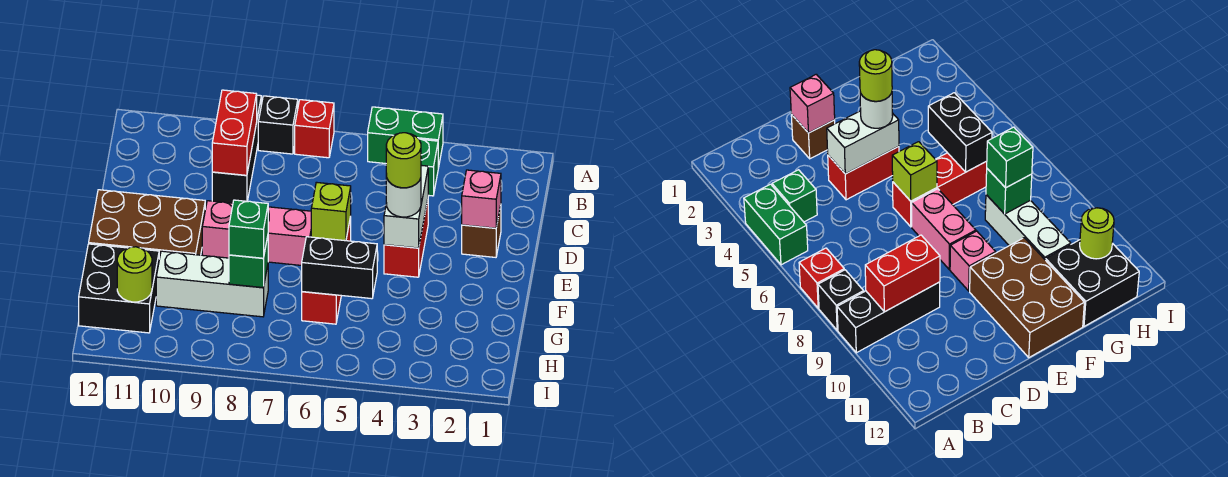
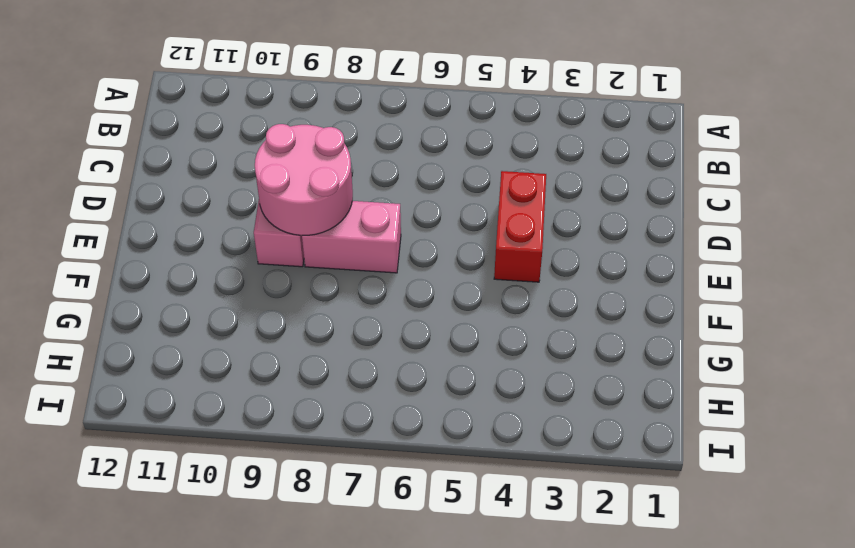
pink 2x2 round brick [255,124,353,236] -> none
none -> green 1x2 brick [368,107,443,168]
none -> red 1x1 brick [295,100,334,158]
none -> black 1x1 brick [258,96,298,154]

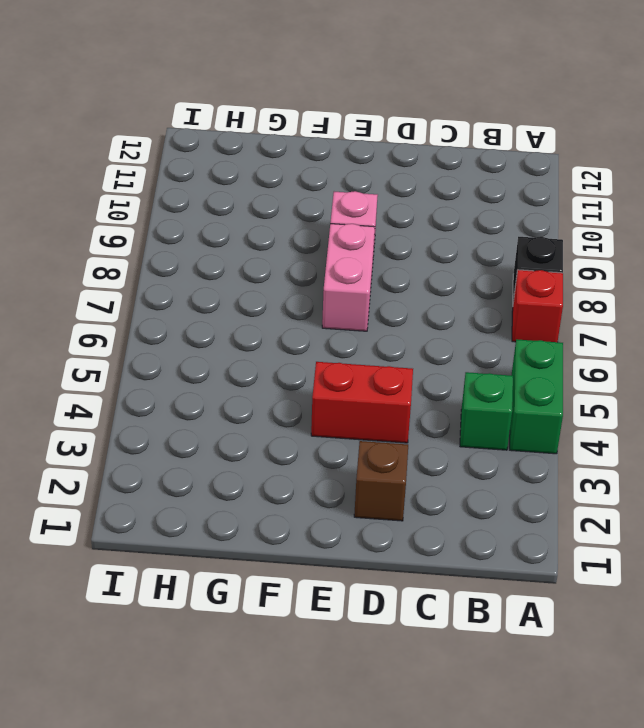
none -> black 1x3 brick [212,95,261,203]
none -> red 1x3 brick [302,217,351,324]
none -> brown 2x3 brick [89,190,205,259]

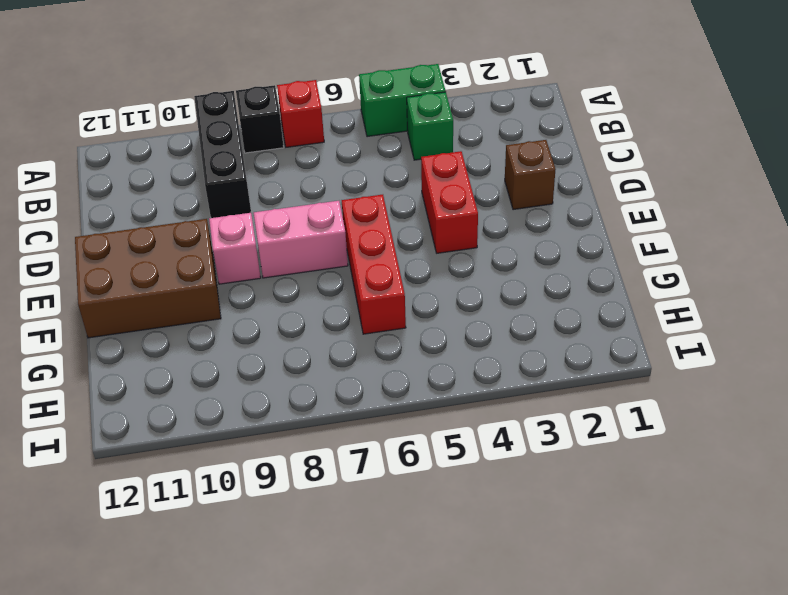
none -> white 1x3 brick [156,251,268,317]
none -> black 2x2 brick [79,244,159,333]
none -> red 1x2 brick [212,90,257,175]

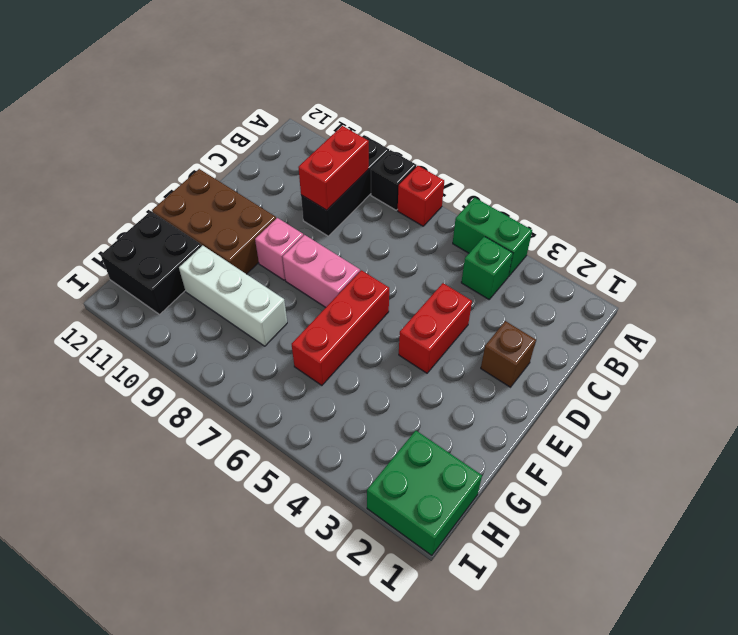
green 2x2 brick [367,430,482,555] -> none
none -> pink 1x1 brick [462,170,501,228]
none -> white 1x2 brick [384,165,428,248]
none -> lime 1x1 brick [311,182,351,241]

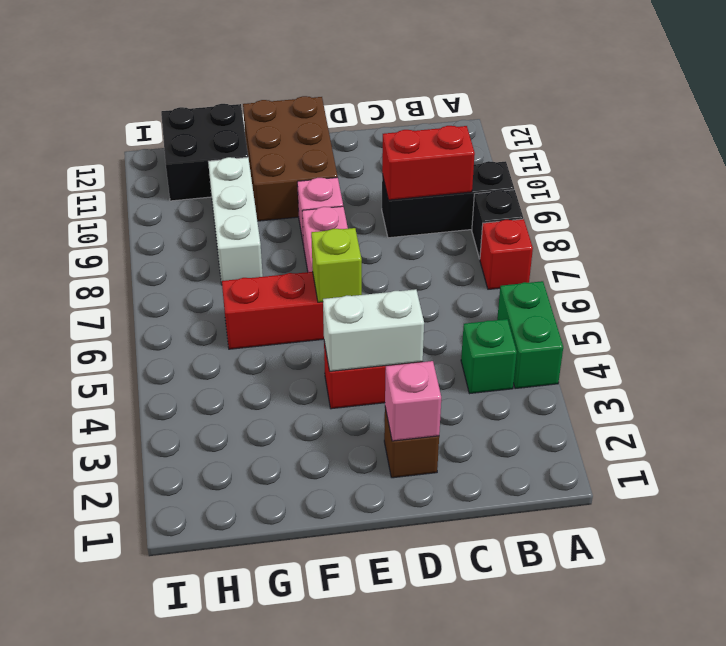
none -> black 1x2 brick [302,237,377,299]
none -> green 1x1 brick [229,237,268,288]
none -> lime 1x1 round brick [117,247,152,302]

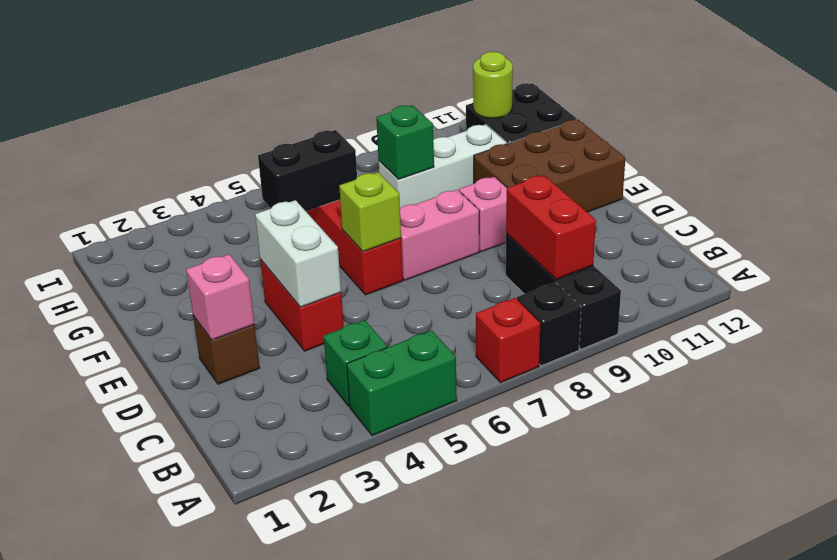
none -> white 1x1 round brick [386,174,421,217]
none -> green 1x1 brick [229,200,268,258]
none -> lime 1x1 round brick [386,133,421,188]

